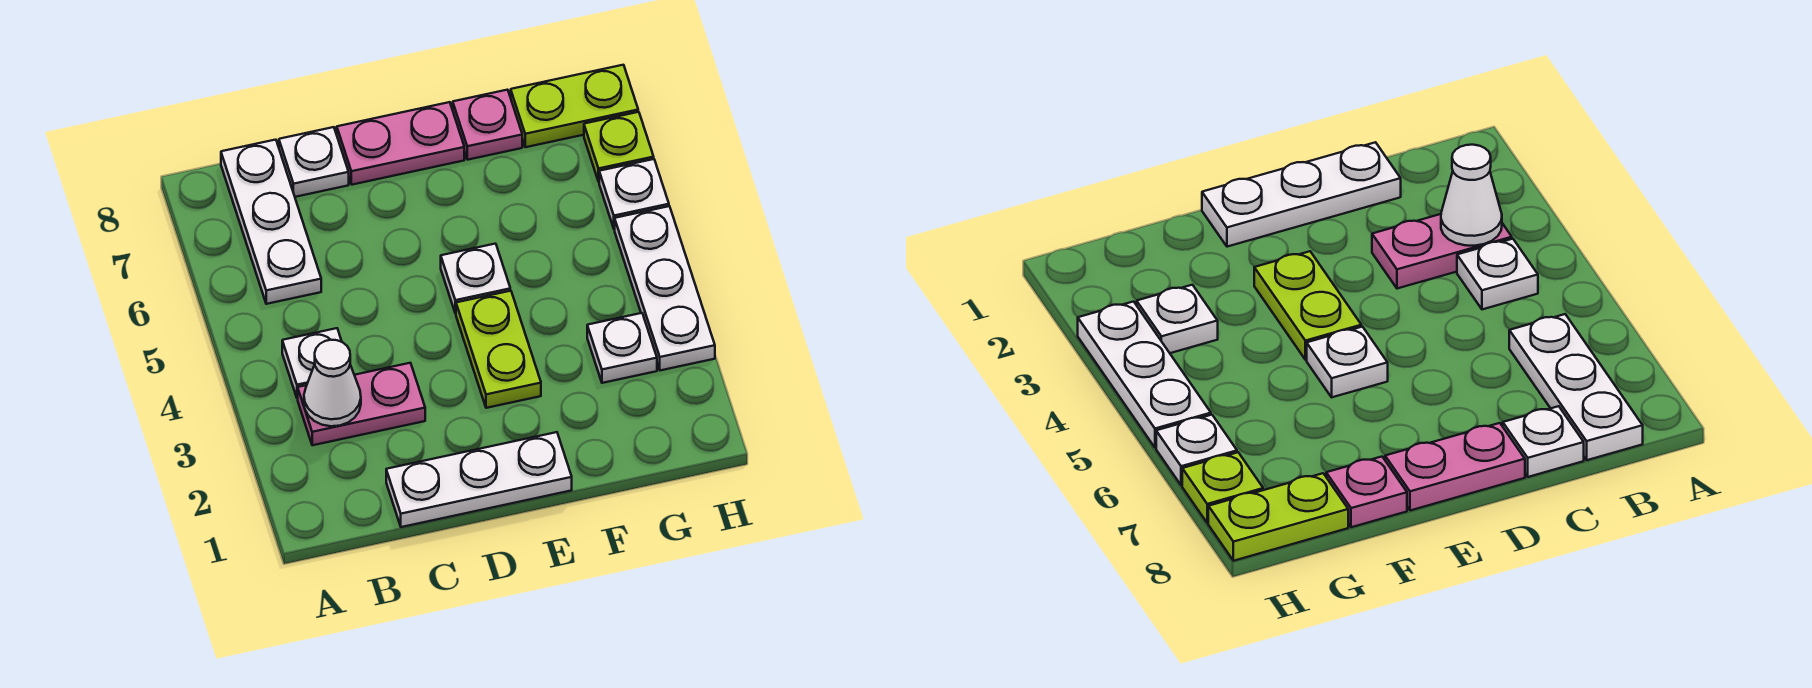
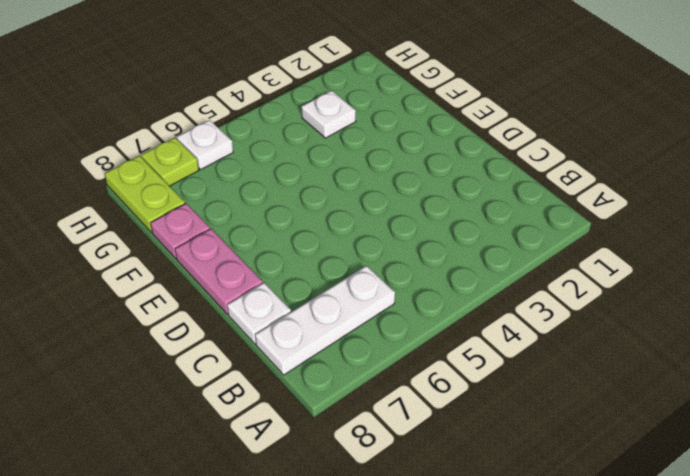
none -> pink 1x2 plate [298,363,425,445]
none -> white 1x1 plate [282,328,342,398]
none -> white 1x3 plate [386,432,572,527]

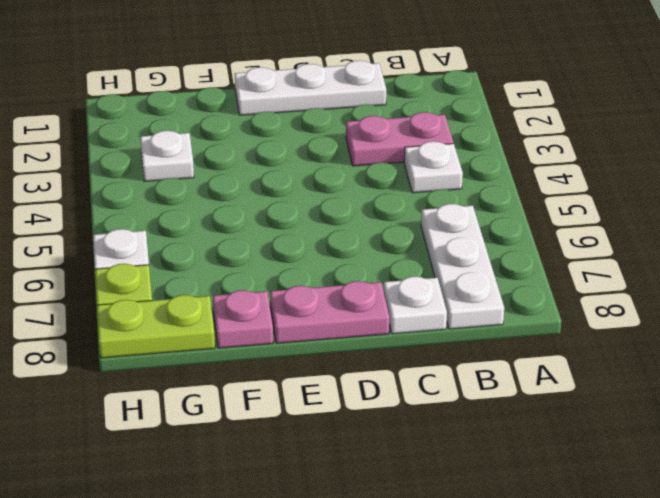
none -> lime 1x2 plate [456,291,541,408]
none -> white 1x1 plate [441,244,510,314]
none -> white 1x3 plate [615,206,715,370]

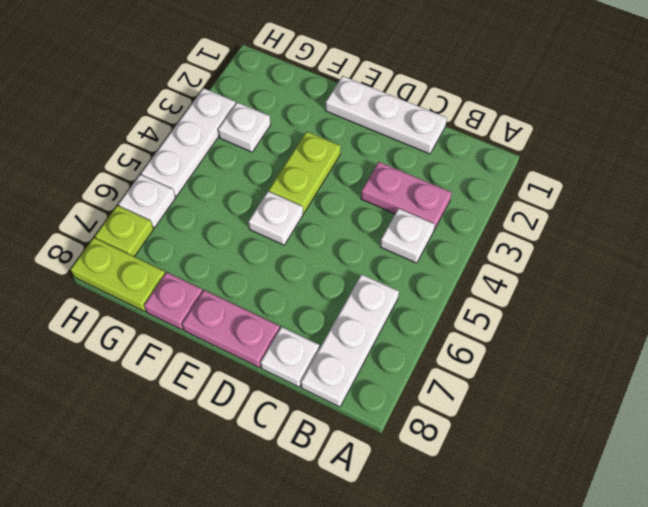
none -> white 1x1 cone [304,340,361,426]

